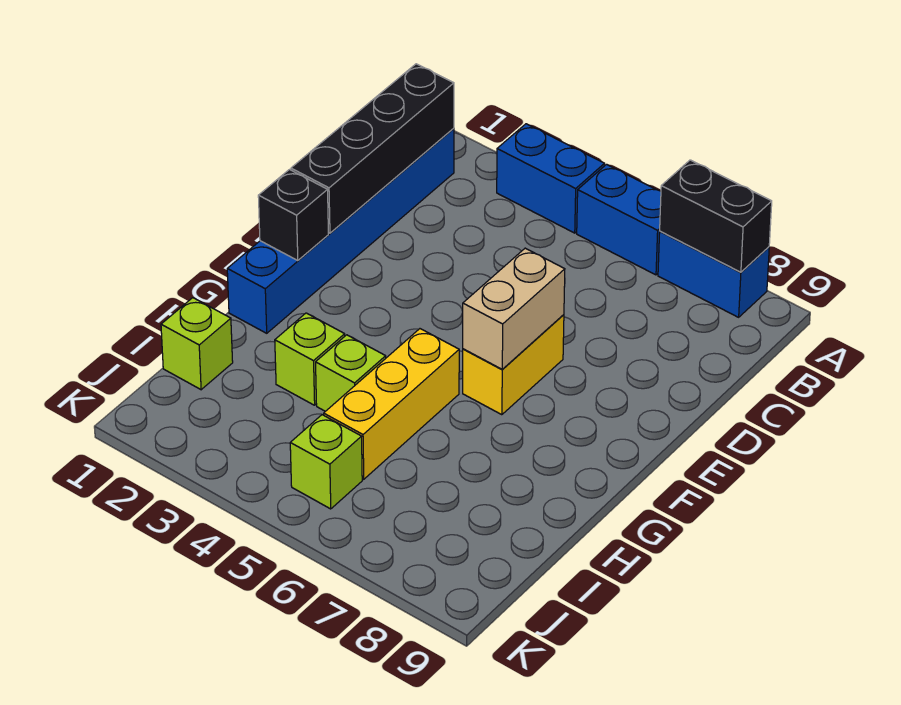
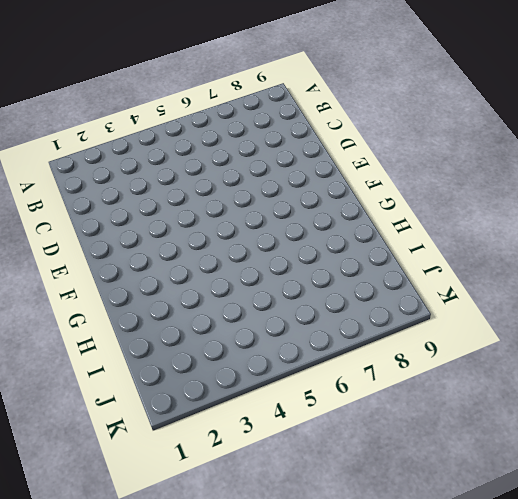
none -> blue 1x2 brick [497,124,604,233]
none -> blue 1x2 brick [577,164,661,275]
none -> blue 1x2 brick [658,231,769,317]

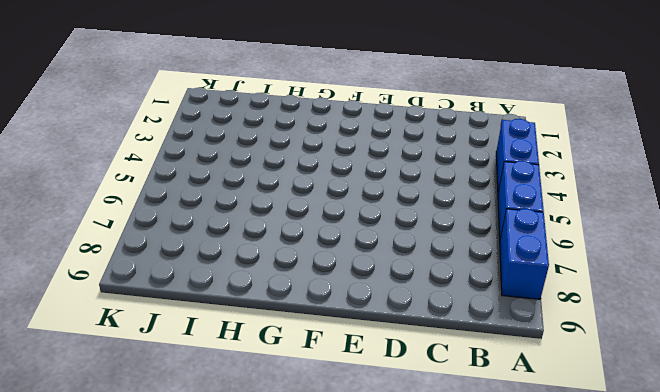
none -> blue 1x6 brick [227,128,454,333]
none -> yellow 1x2 brick [463,315,564,415]
none -> yellow 1x3 brick [324,329,459,479]

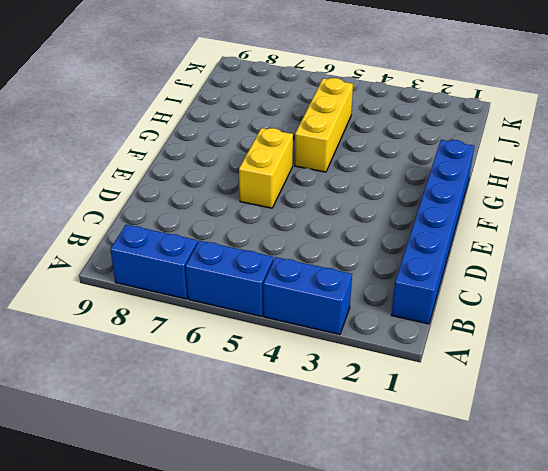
none -> lime 1x1 brick [275,313,345,405]
none -> lime 1x1 brick [316,335,386,411]
none -> lime 1x1 brick [161,298,233,390]

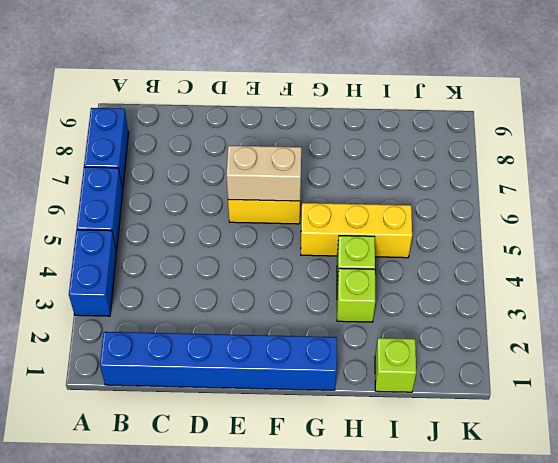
none -> lime 1x1 brick [290,415,362,509]
none -> black 1x2 brick [660,160,772,272]
none -> black 1x4 brick [291,64,454,233]

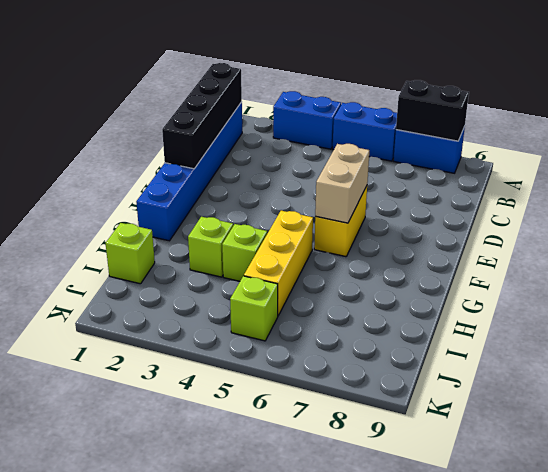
none -> black 1x1 brick [258,170,328,261]

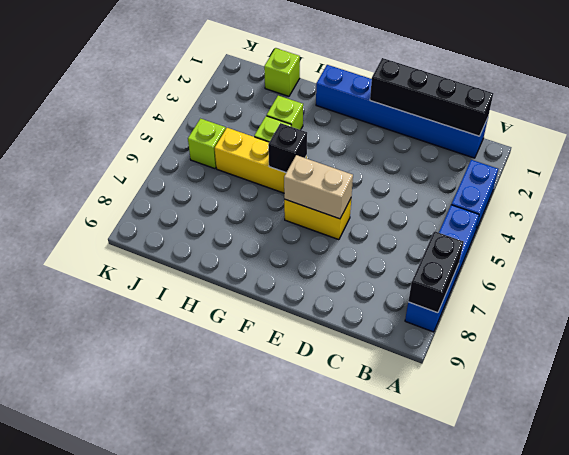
black 1x1 brick [268,123,307,173] -> black 1x1 brick moved to [258,170,328,261]

